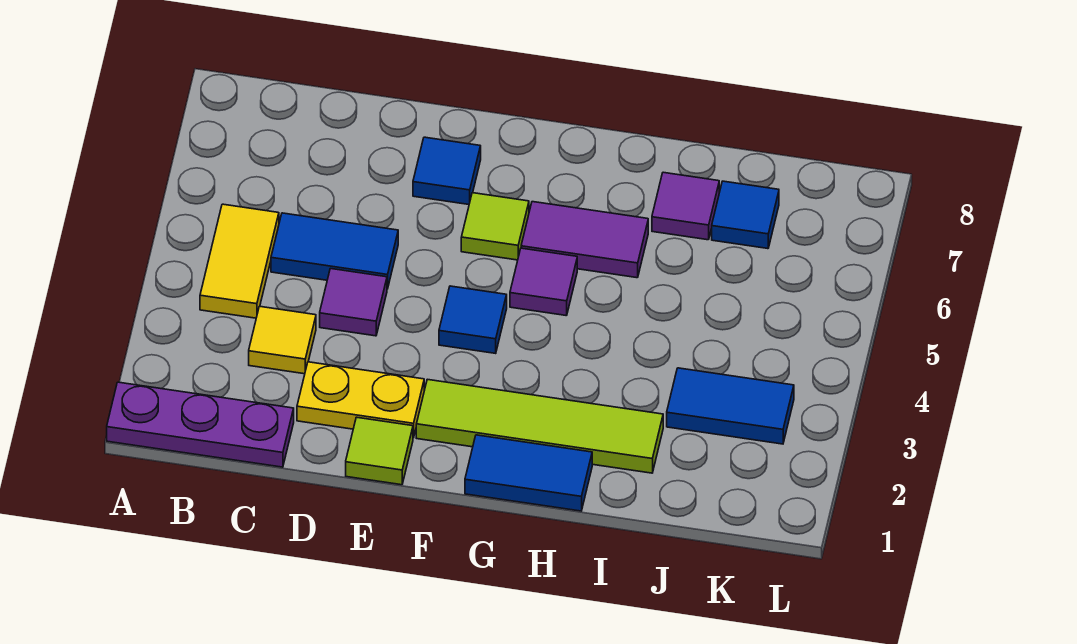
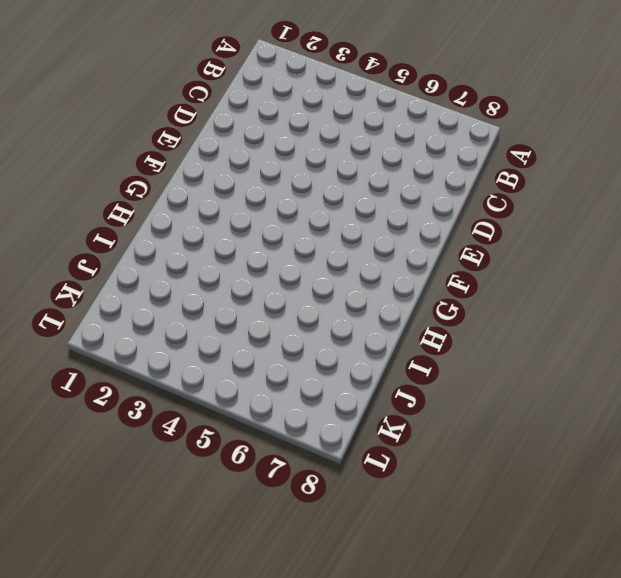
none -> purple 1x3 plate [107,382,294,467]
none -> yellow 1x2 tile [200,204,279,318]
none -> yellow 1x1 tile [249,306,316,374]

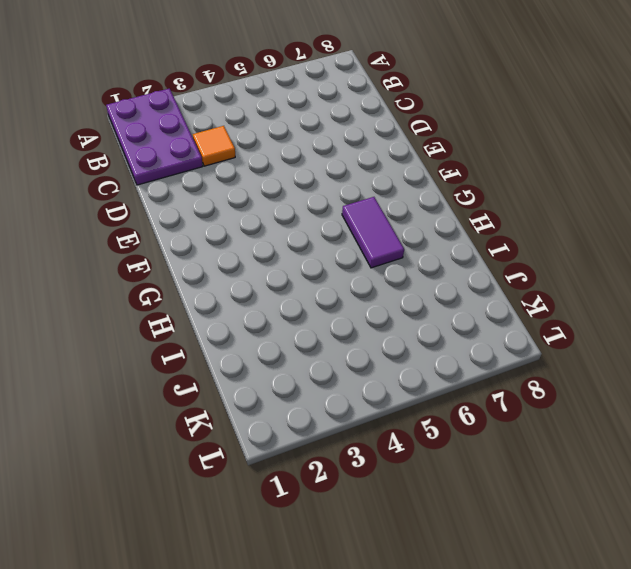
purple 2x3 plate [106,89,203,185] -> purple 1x3 plate [107,382,294,467]
orange 1x1 tile [193,126,235,166] -> yellow 1x1 tile [249,306,316,374]
none -> yellow 1x2 tile [200,204,279,318]
none -> blue 1x2 tile [271,213,398,289]
none -> yellow 1x2 plate [297,362,424,438]

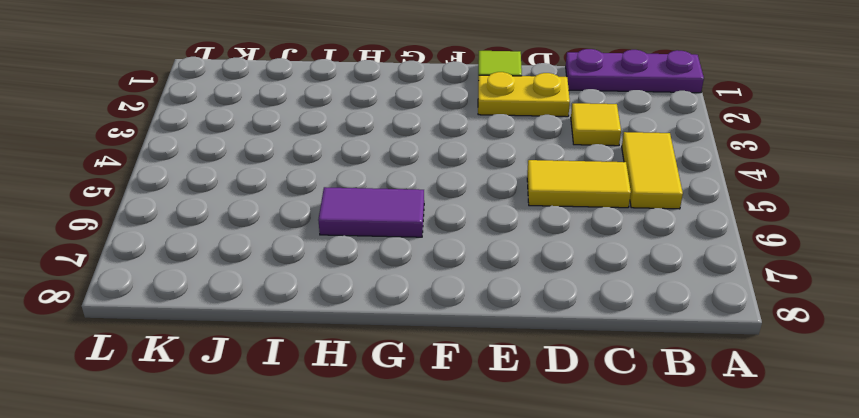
yellow 1x2 tile [527,160,631,208] -> blue 1x2 tile [271,213,398,289]
none -> purple 1x1 tile [320,269,387,336]
none -> blue 1x1 tile [413,137,481,205]
none -> lime 1x4 tile [416,379,663,473]

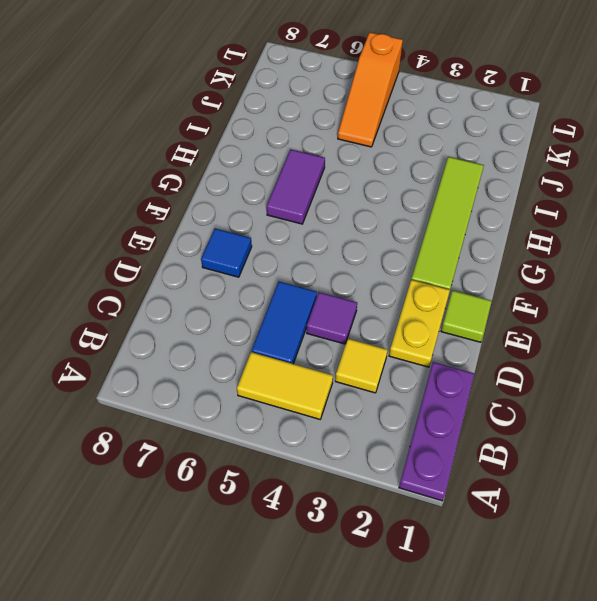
orange 1x3 slope [338,32,403,147] -> none
none -> blue 1x1 tile [439,286,507,353]
none -> lime 1x1 tile [461,193,529,260]
none -> blue 1x2 tile [465,435,592,511]

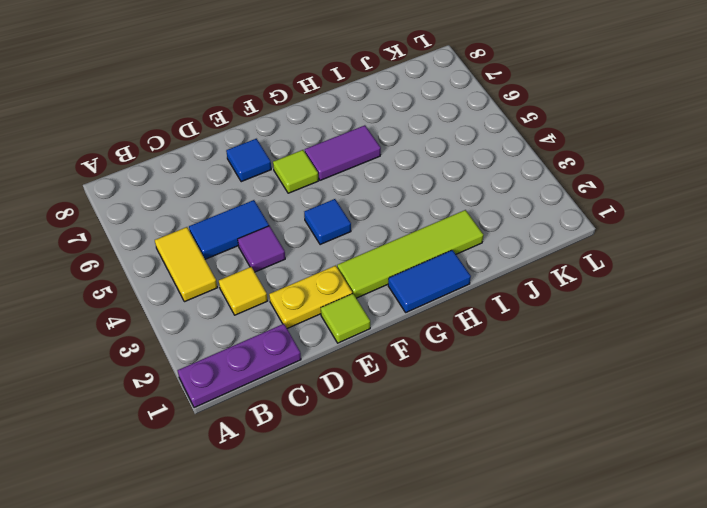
none -> purple 1x1 tile [510,248,577,316]
none -> purple 1x1 tile [652,172,719,240]
none -> blue 1x2 tile [667,368,794,444]

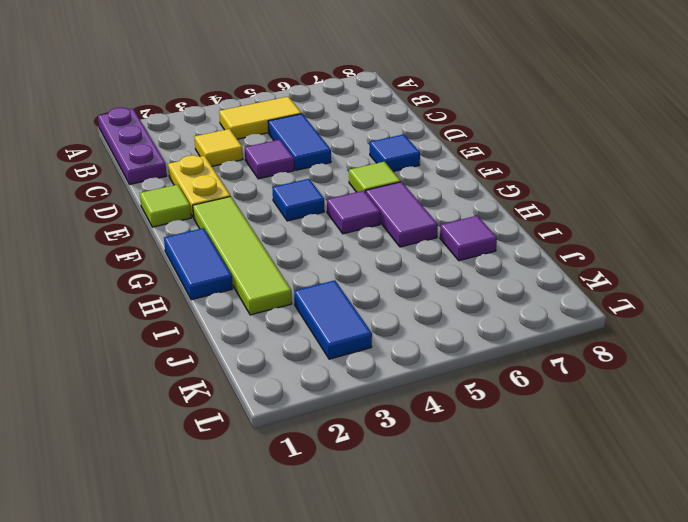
none -> blue 1x1 tile [712,181,779,249]

